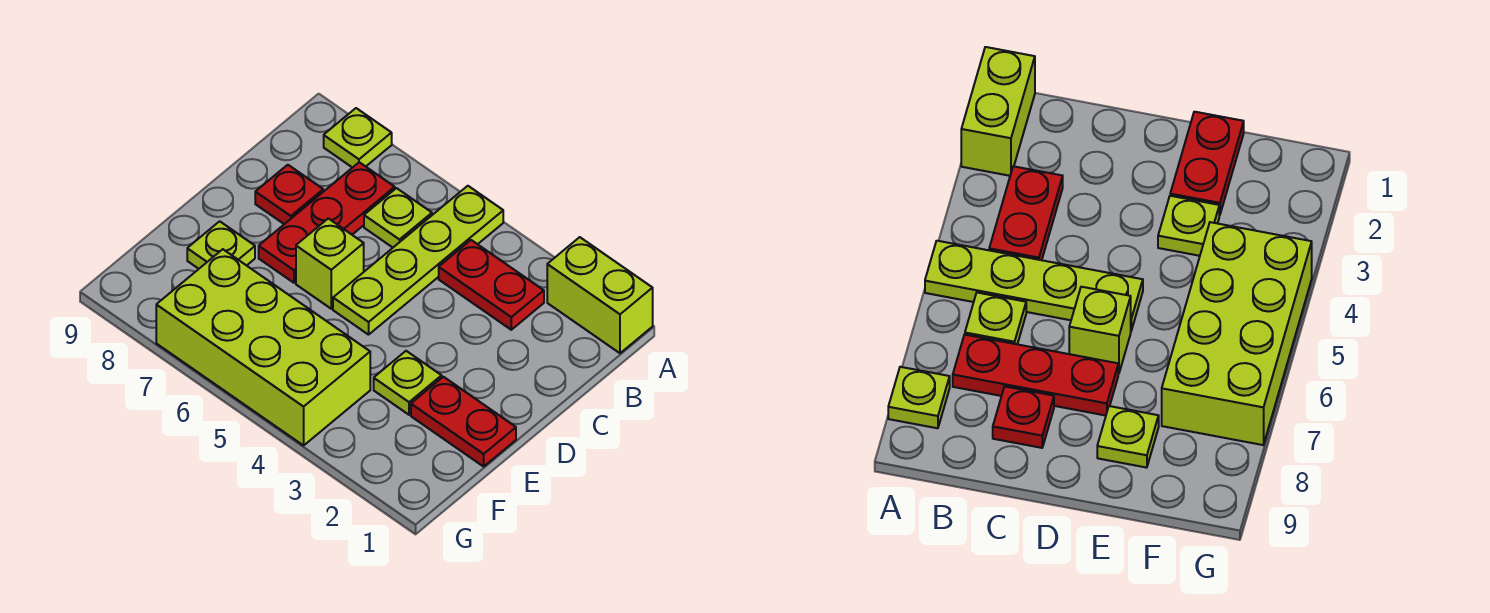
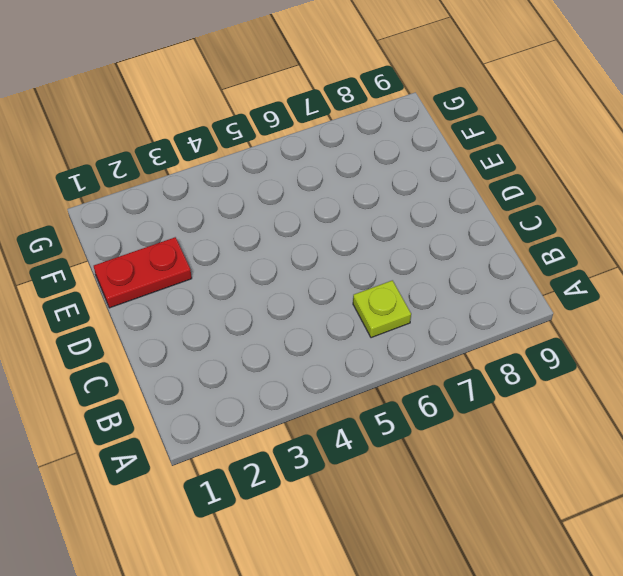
none -> lime 1x2 brick [547,237,653,353]
none -> lime 1x4 plate [333,186,503,335]
none -> lime 1x1 plate [324,108,392,168]

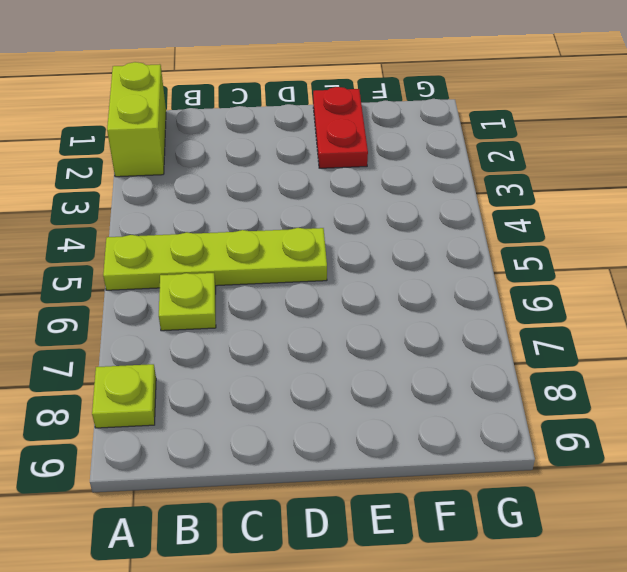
none -> red 1x2 plate [439,240,544,330]
none -> red 1x3 plate [259,162,395,283]
none -> red 1x1 plate [255,165,323,224]

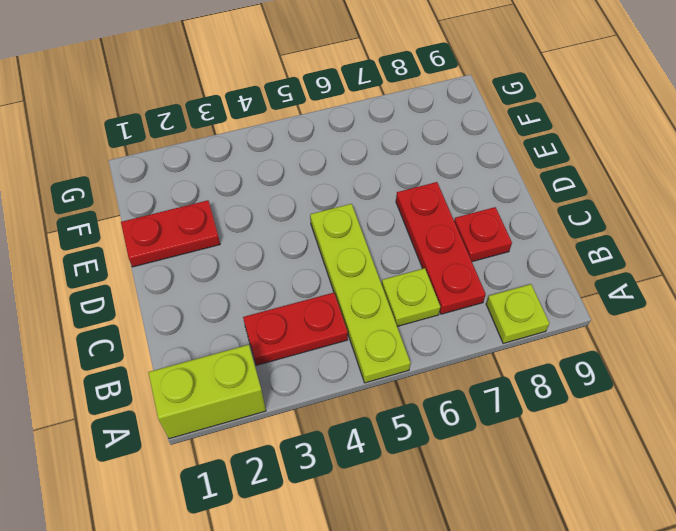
none -> lime 1x1 brick [296,218,364,309]
none -> lime 1x1 plate [374,351,442,415]
none -> lime 1x1 plate [187,221,255,269]

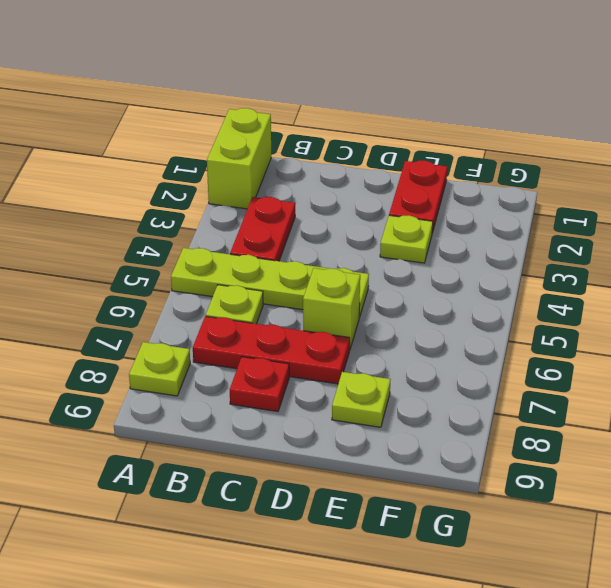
none -> lime 2x4 brick [156,249,370,445]

